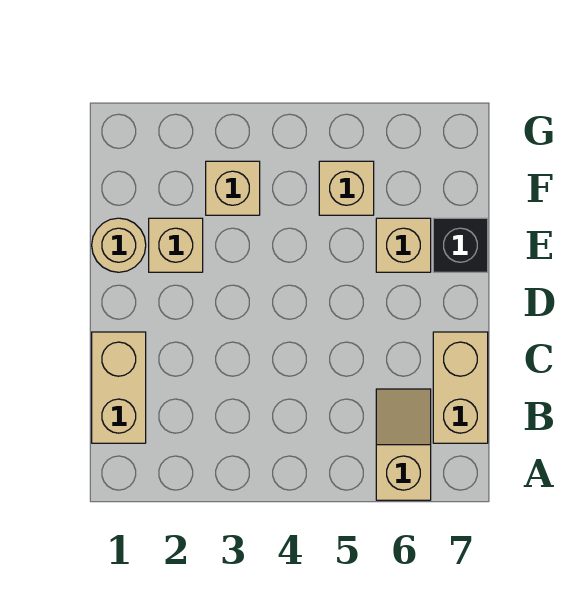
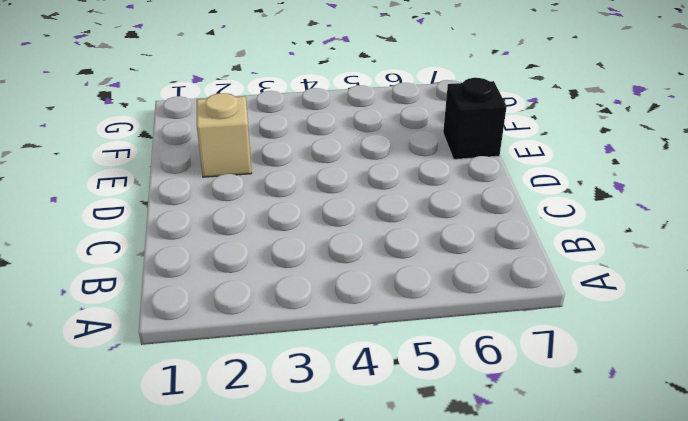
none -> tan 1x2 slope [376,389,431,500]
none -> tan 1x2 brick [92,332,146,443]

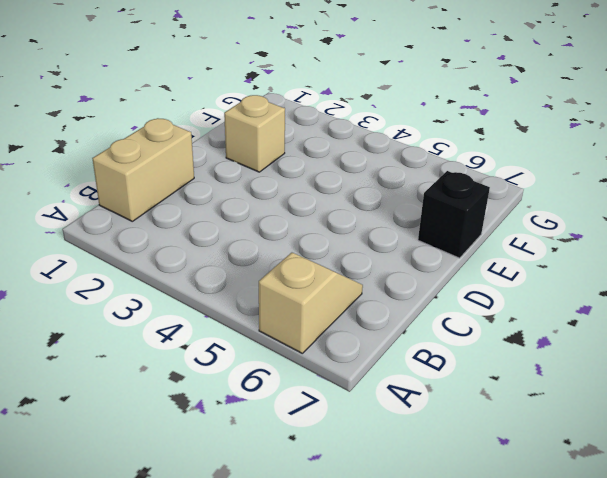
none -> tan 1x2 brick [433,332,488,443]
none -> tan 1x1 round brick [92,218,146,272]

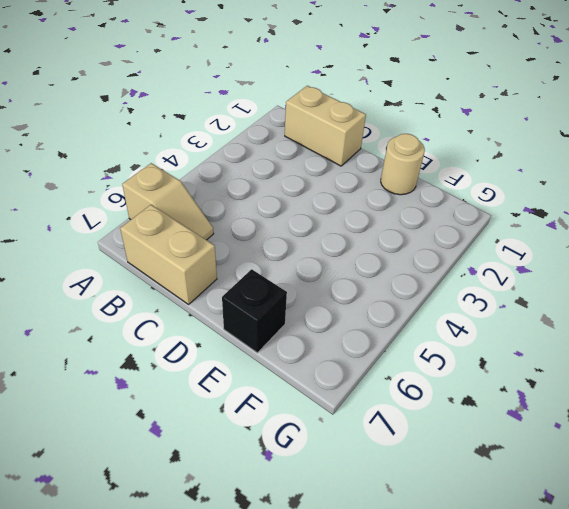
none -> tan 1x1 brick [149,218,203,272]
none -> tan 1x1 brick [376,218,431,272]

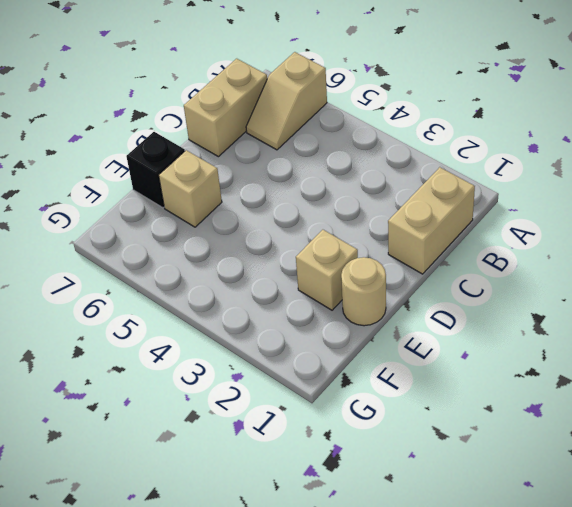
none -> tan 1x1 brick [206,161,260,215]
none -> tan 1x1 brick [319,161,374,215]

